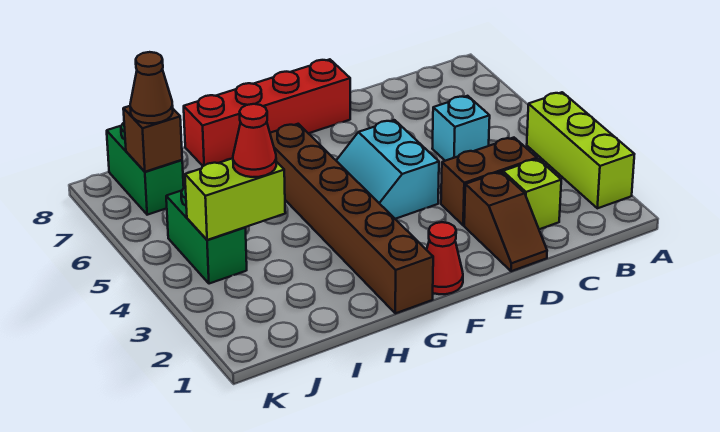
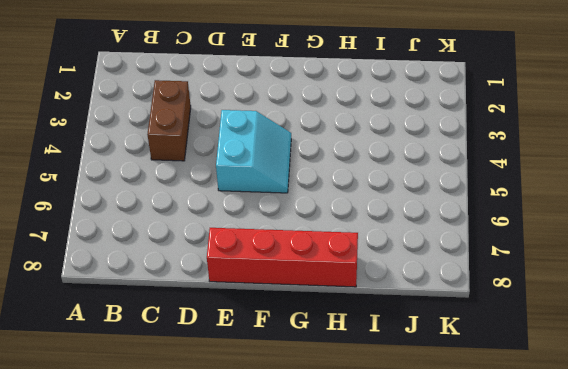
brown 1x2 brick [147,80,191,161] -> brown 1x2 brick turned to [441,138,537,225]
none -> lime 1x3 brick [527,92,634,208]
none -> lime 1x1 brick [503,159,561,229]
none -> cyan 1x1 brick [432,96,490,161]

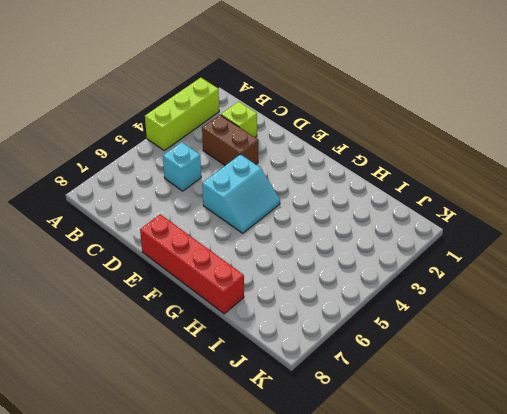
none -> brown 1x2 slope [464,172,547,271]
none -> red 1x1 cone [427,222,463,294]
none -> brown 1x6 brick [270,124,433,313]

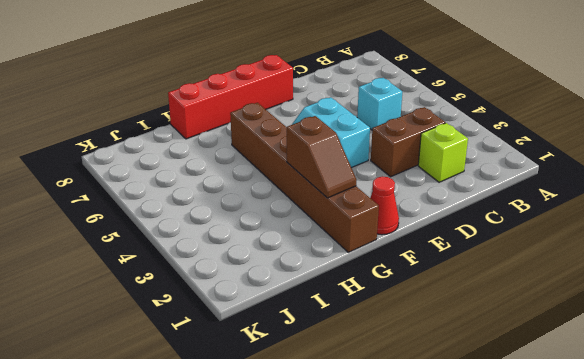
brown 1x2 slope [287,116,356,198] -> brown 1x2 slope moved to [464,172,547,271]
none -> lime 1x3 brick [527,92,634,208]
none -> green 1x2 brick [166,187,247,284]
none -> green 1x2 brick [107,123,184,215]

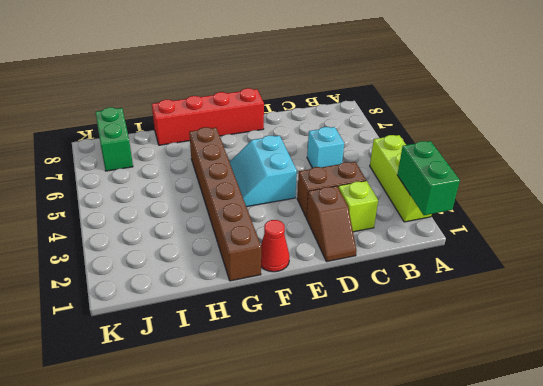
green 1x2 brick [397,141,460,215] -> green 1x2 brick moved to [166,187,247,284]
none -> lime 1x2 brick [185,158,285,240]
none -> brown 1x1 brick [123,106,182,172]
none -> red 1x1 cone [233,104,276,177]

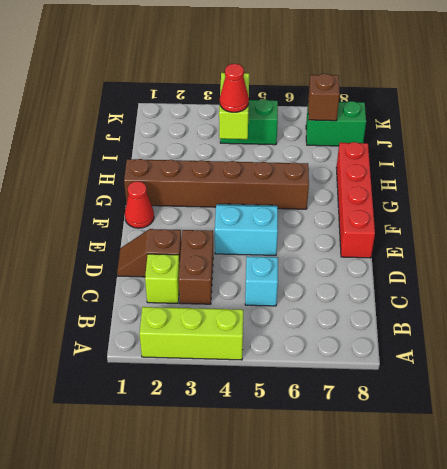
none -> brown 1x1 cone [130,52,173,123]

